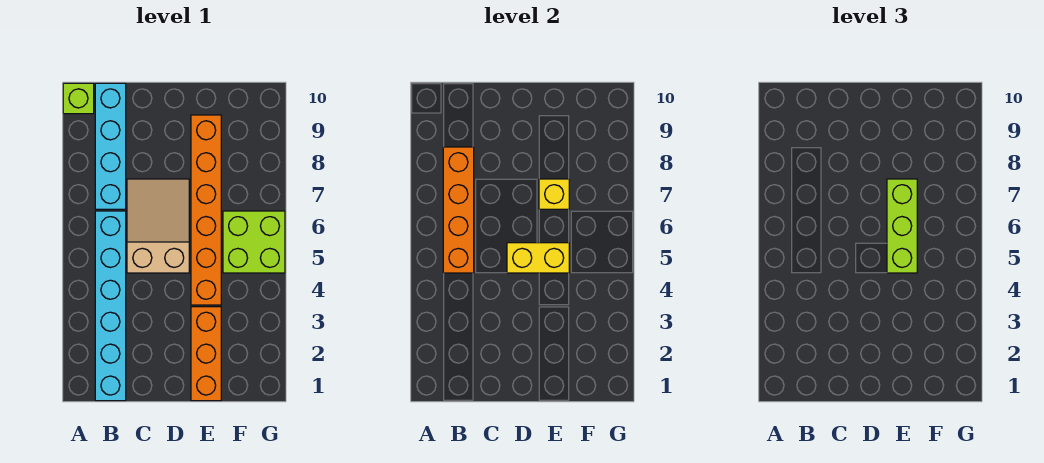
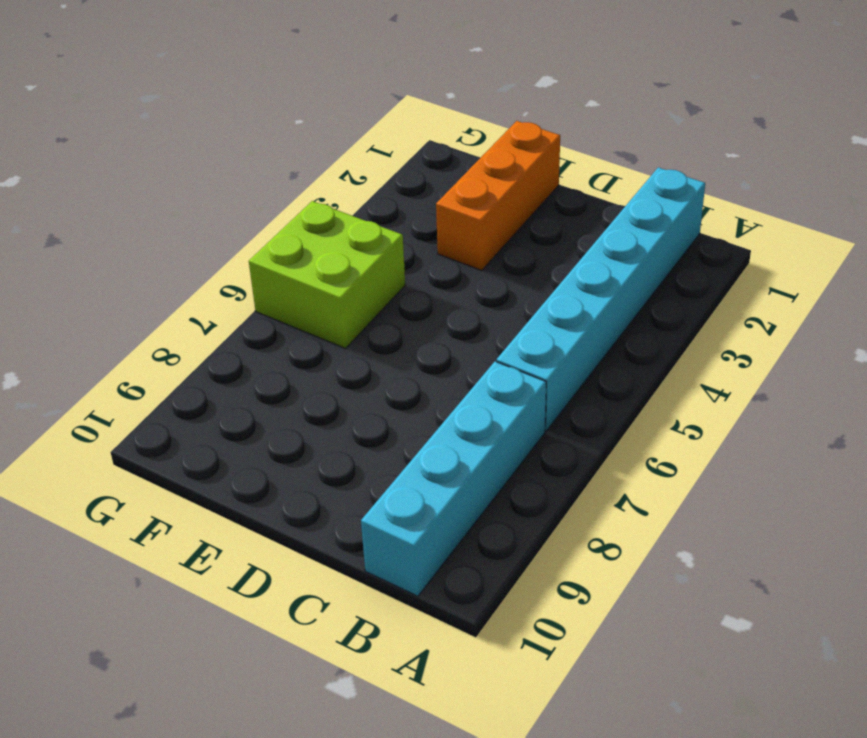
none -> lime 1x1 brick [63,83,94,114]
none -> tan 2x3 slope [127,179,189,273]

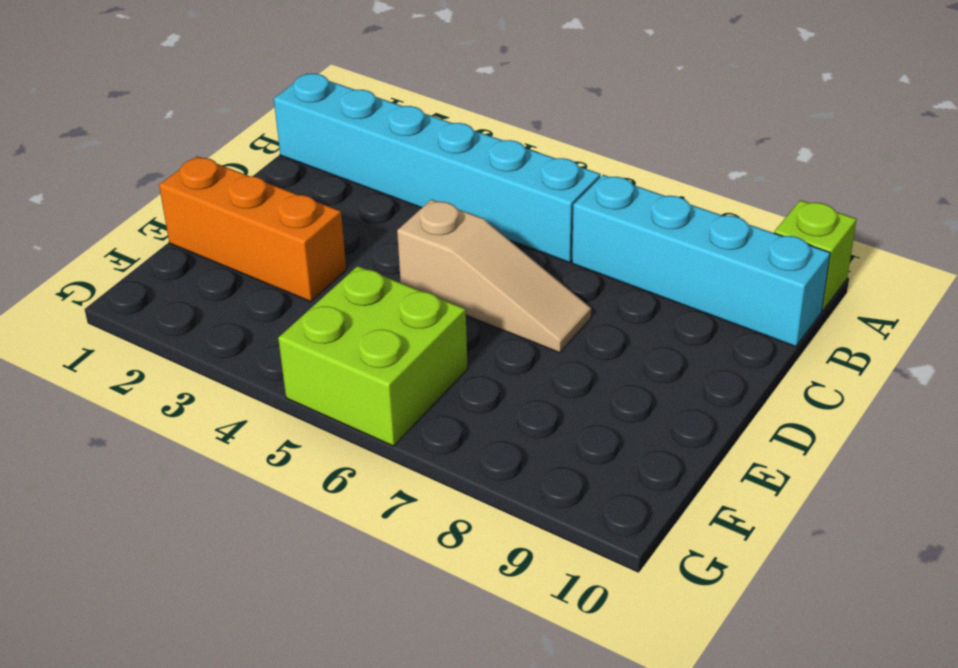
tan 1x3 slope [397,199,591,353] -> tan 2x3 slope [127,179,189,273]
none -> orange 1x6 brick [191,115,221,305]
none -> orange 1x4 brick [443,147,474,273]

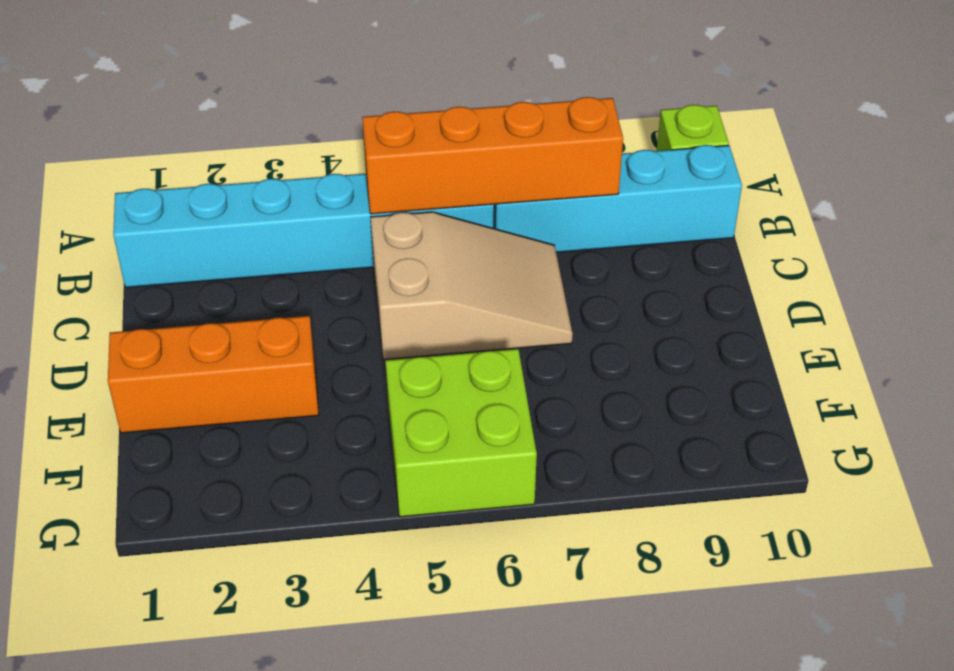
none -> orange 1x6 brick [191,115,221,305]
none -> yellow 1x2 brick [507,243,569,273]

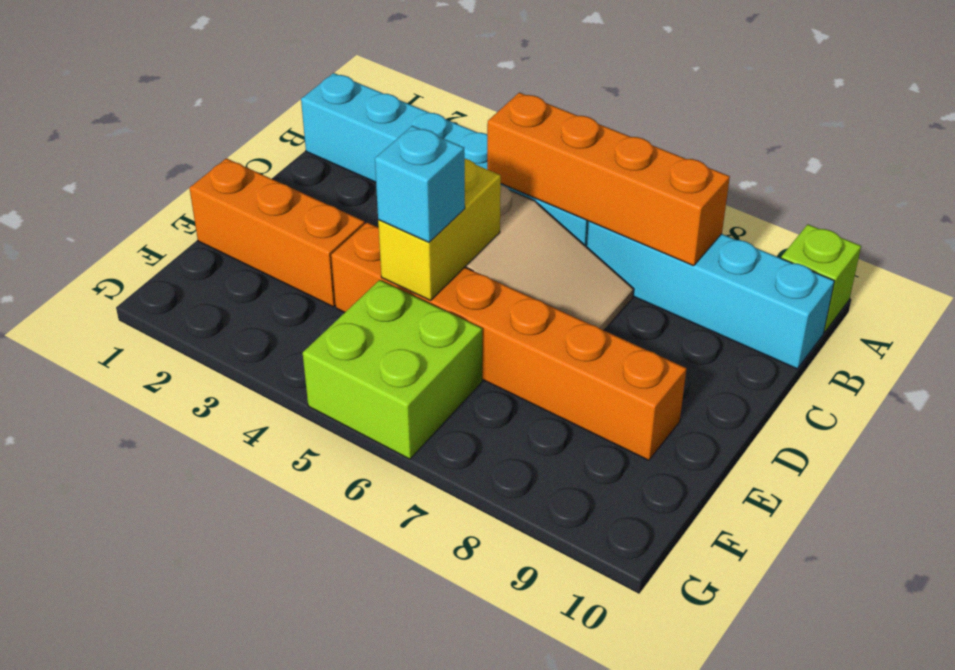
cyan 1x1 brick [375,125,465,242] -> lime 1x3 brick [887,179,917,273]
none -> yellow 1x1 brick [539,179,569,209]

